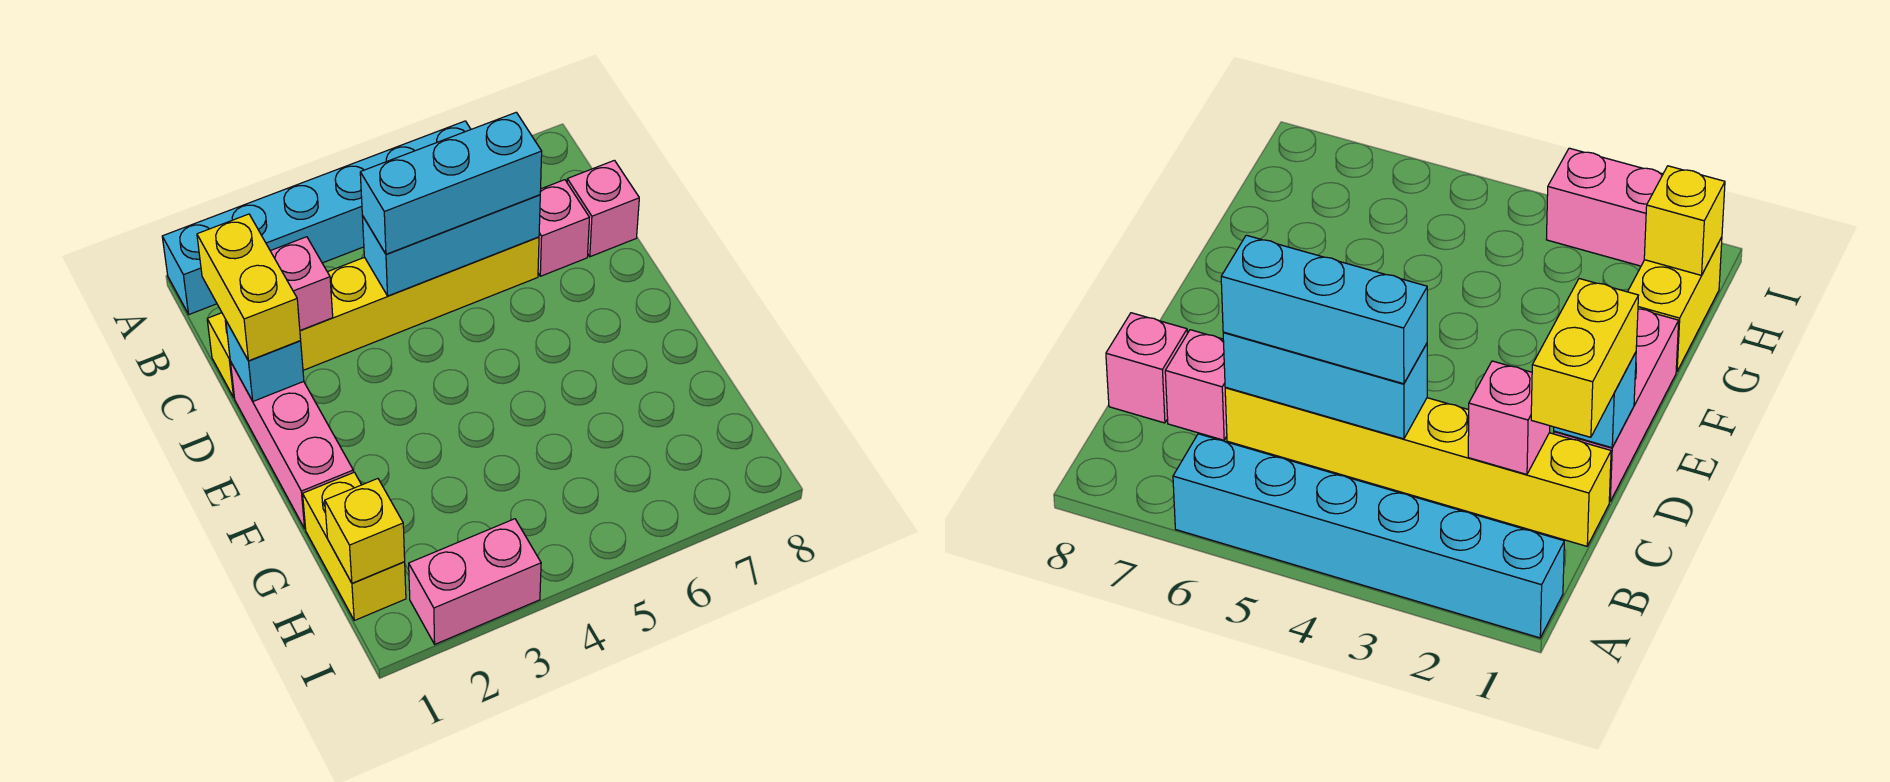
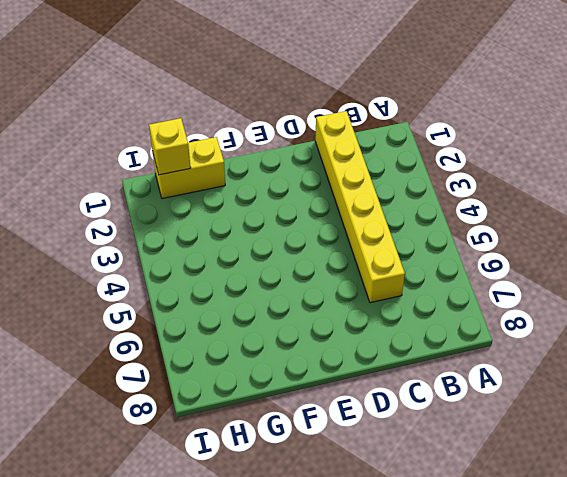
none -> cyan 1x6 brick [162,121,471,314]
none -> pink 1x1 brick [538,180,589,276]
none -> pink 1x1 brick [567,160,639,257]

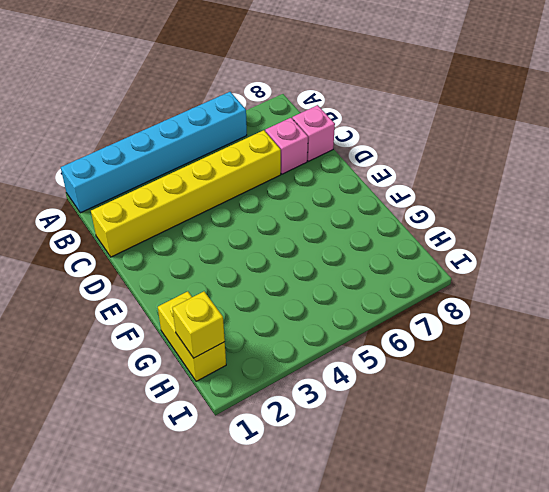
none -> pink 1x3 brick [230,361,353,529]
none -> pink 1x2 brick [409,519,541,644]
none -> pink 1x1 brick [271,237,333,331]

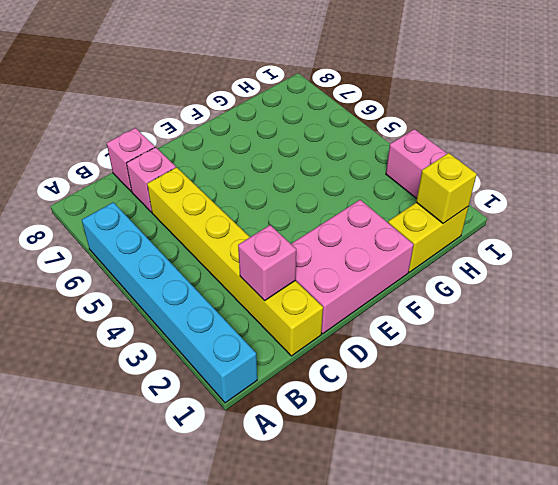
pink 2x3 brick [291,200,414,334] -> pink 1x3 brick [230,361,353,529]
none -> cyan 1x3 brick [362,195,540,296]
none -> cyan 1x1 brick [226,321,304,401]
none -> yellow 1x2 brick [197,214,301,361]

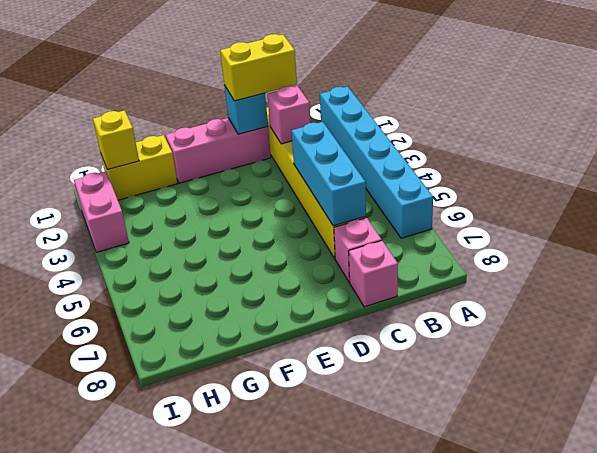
none -> cyan 1x3 brick [360,112,542,254]

